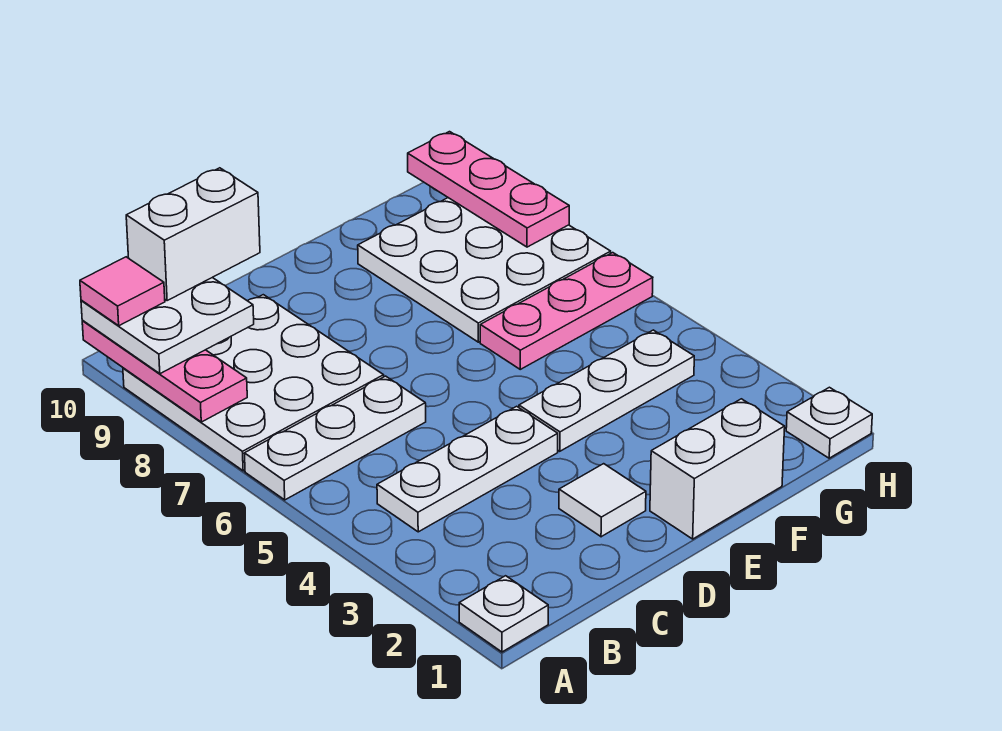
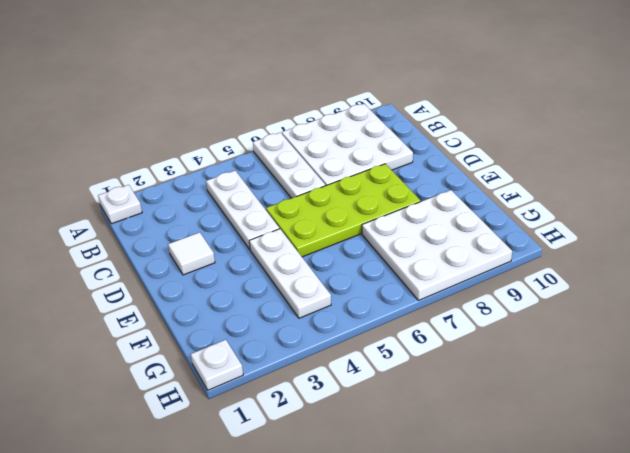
lime 2x4 plate [266,164,421,257] -> none
none -> white 1x2 brick [650,399,785,539]
none -> pink 1x3 plate [480,253,653,369]
none -> pink 1x3 plate [82,321,247,422]

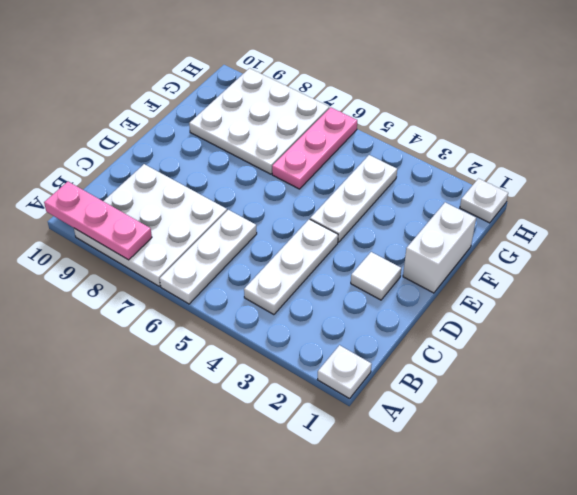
none -> pink 1x3 plate [408,132,569,247]
none -> white 2x2 plate [81,278,254,374]
none -> pink 1x1 tile [80,257,165,326]

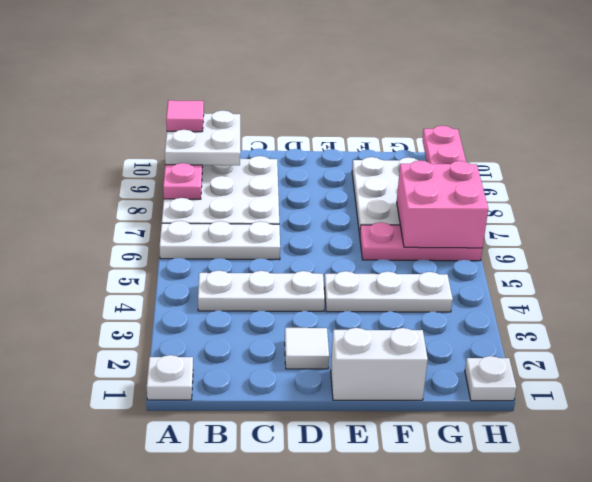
pink 2x2 brick [397,161,488,248] -> none
none -> white 1x2 brick [126,168,260,300]

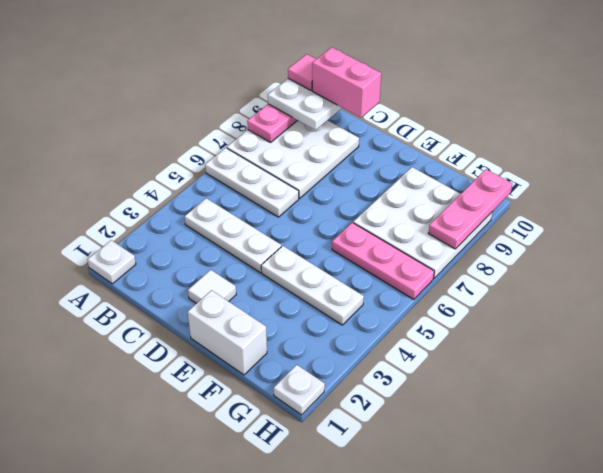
pink 1x2 brick [312,47,381,118] -> white 1x2 brick [126,168,260,300]

